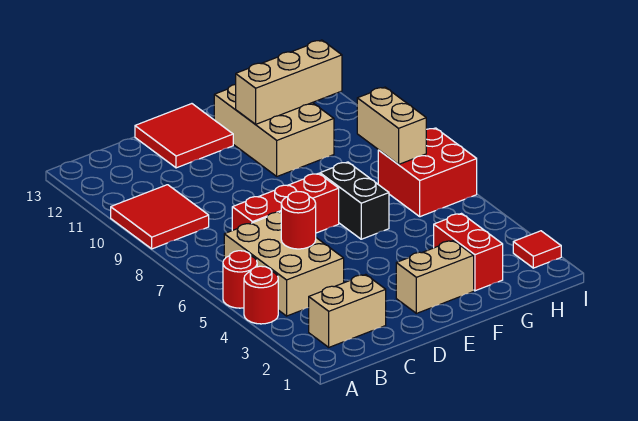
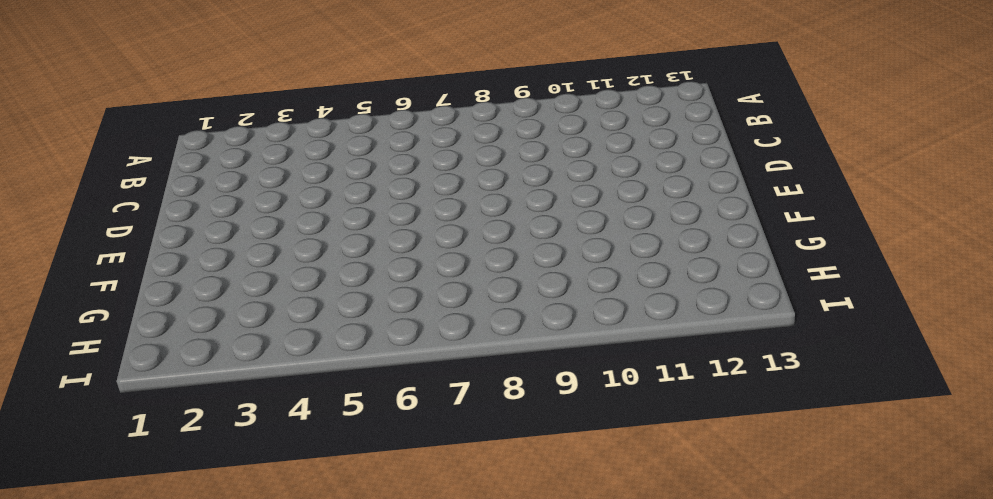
none -> red 1x1 round brick [244,266,278,324]
none -> red 1x1 round brick [223,251,257,308]
none -> red 2x2 tile [111,185,209,249]

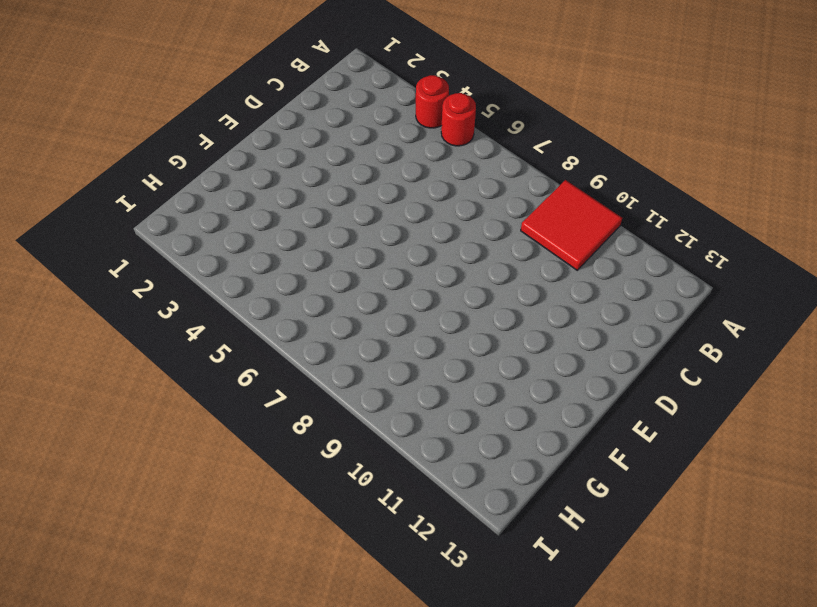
none -> tan 1x2 brick [309,274,386,347]
none -> tan 2x3 brick [224,212,344,316]
none -> red 1x3 brick [232,173,339,233]

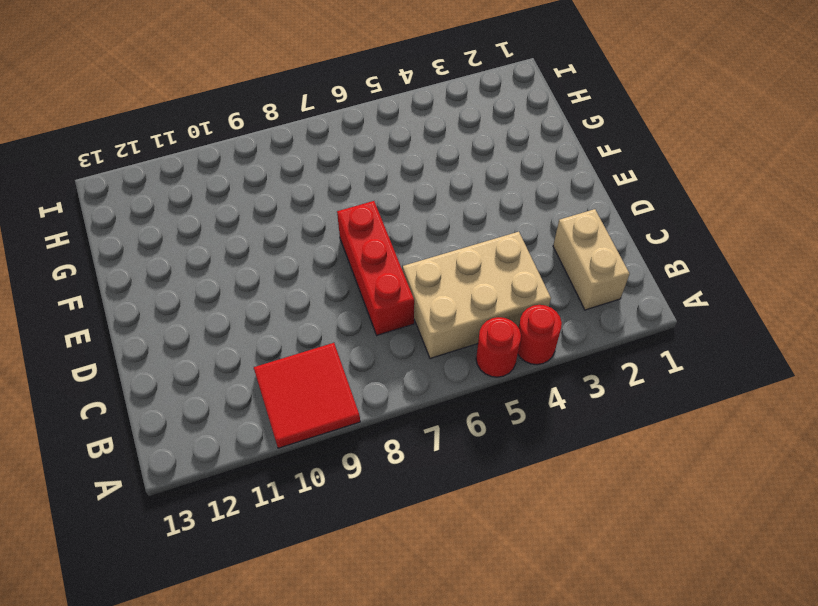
none -> red 2x2 tile [135,104,233,168]
none -> tan 1x2 brick [396,240,474,313]
none -> black 1x2 brick [320,162,389,239]

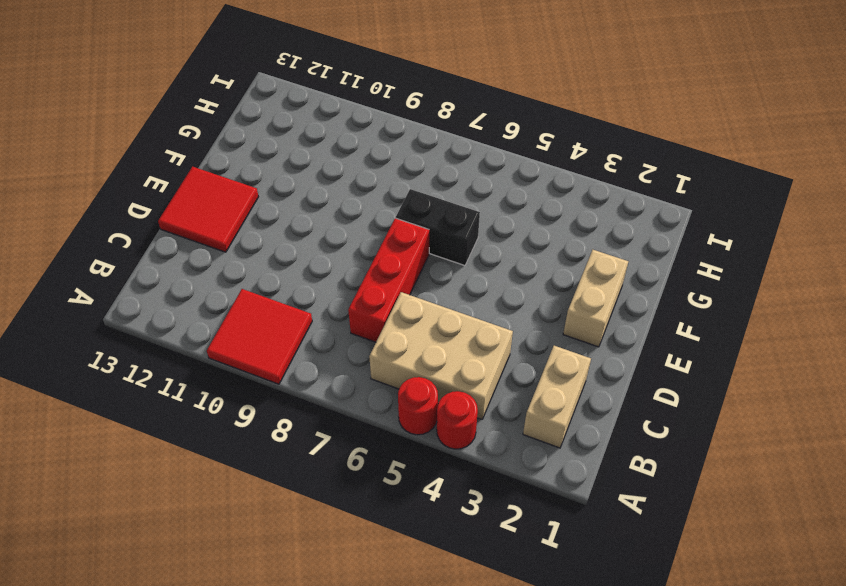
none -> tan 2x3 brick [214,84,334,176]
none -> red 1x2 brick [434,214,503,291]
none -> red 2x2 brick [378,128,477,217]

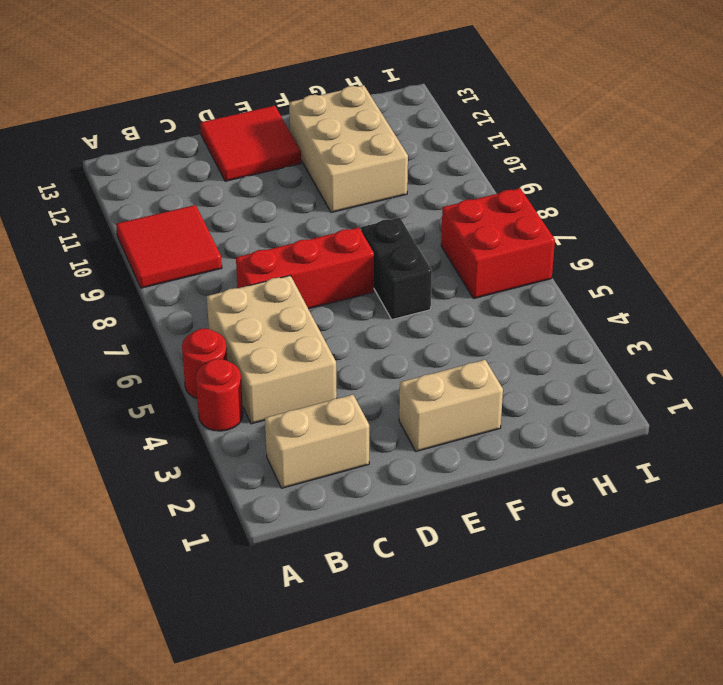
none -> red 1x2 brick [434,214,503,291]
none -> red 1x1 tile [513,231,561,268]
none -> red 1x1 round brick [281,192,316,249]

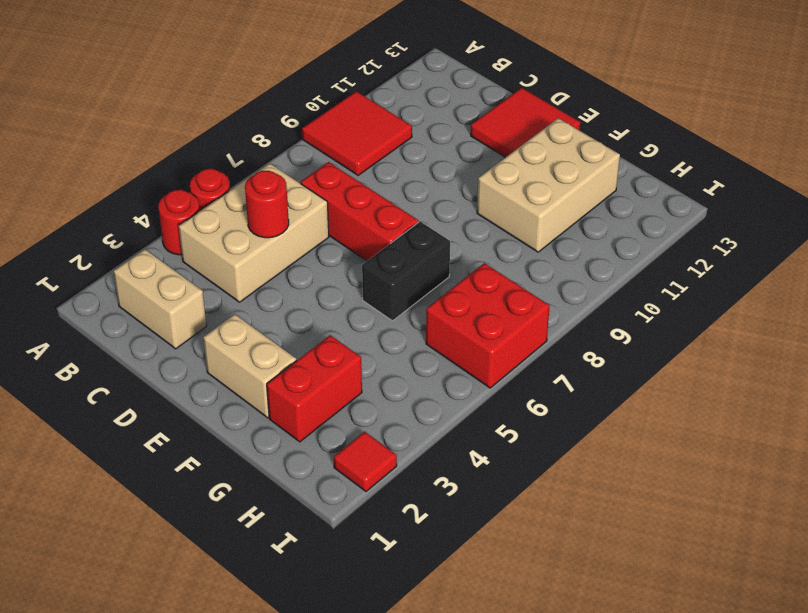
none -> tan 1x3 brick [236,40,342,124]
none -> tan 1x2 brick [357,87,426,165]

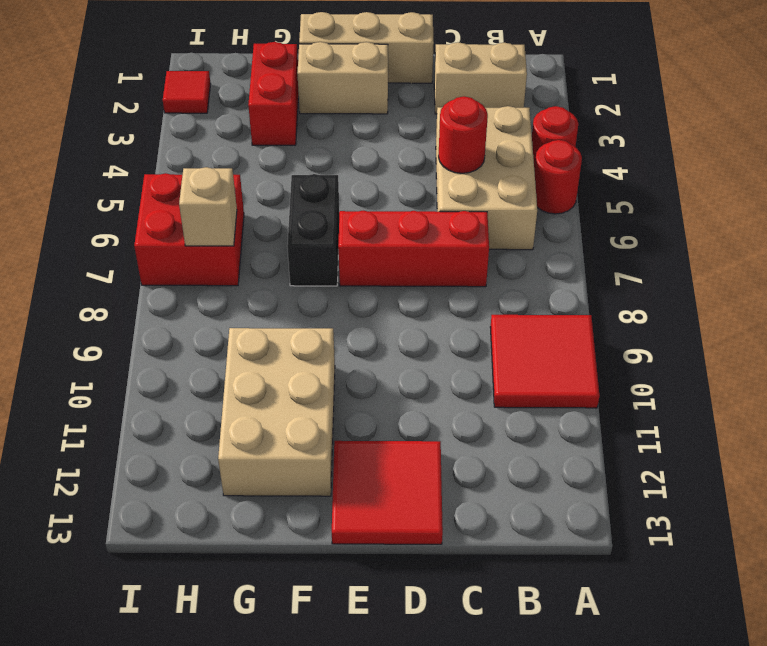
tan 1x3 brick [299,12,434,83] -> tan 1x3 brick moved to [236,40,342,124]
tan 1x1 brick [179,167,237,246] -> tan 1x2 brick [357,87,426,165]

